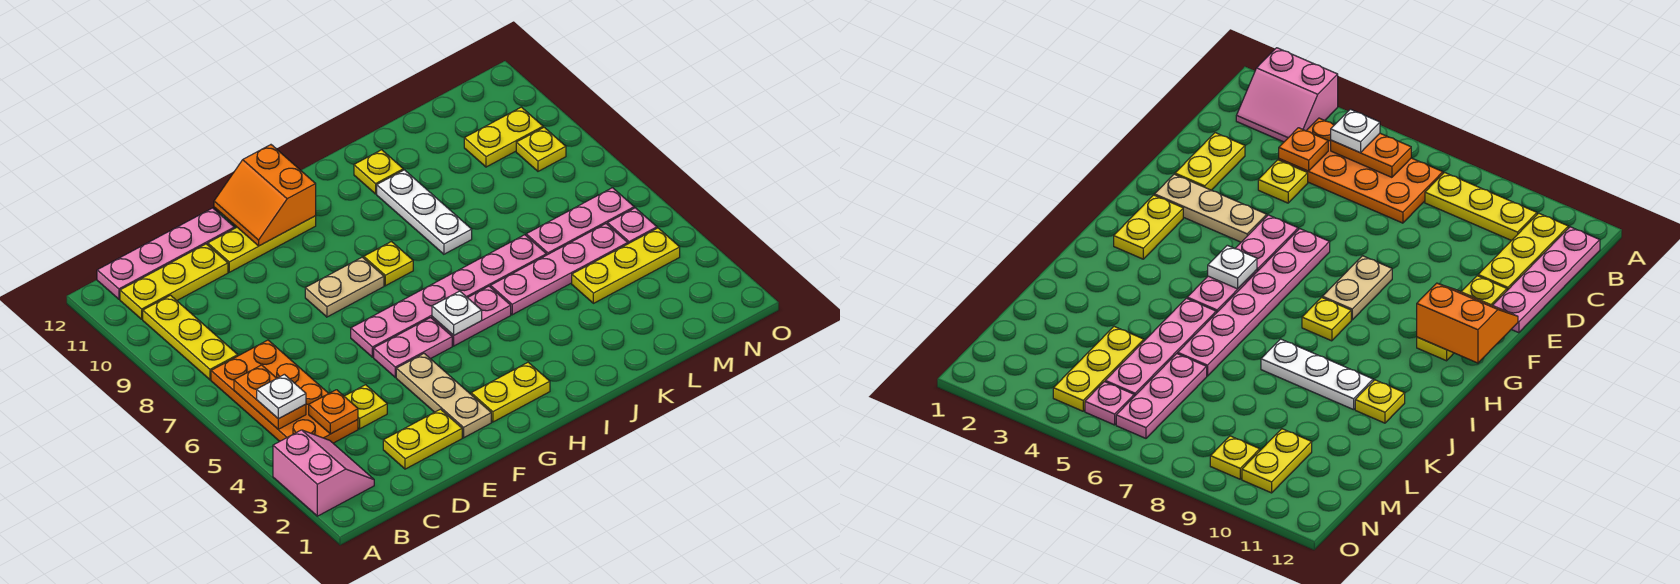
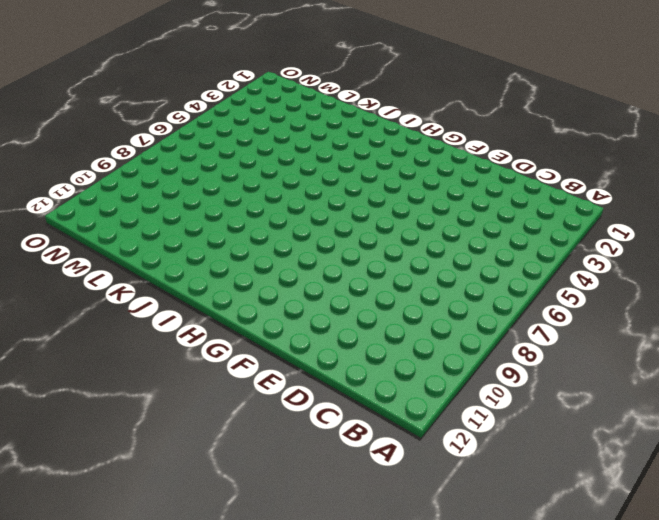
none -> pink 2x2 slope [273,430,374,516]
none -> orange 2x4 plate [211,340,358,443]
none -> yellow 1x3 plate [143,295,238,380]

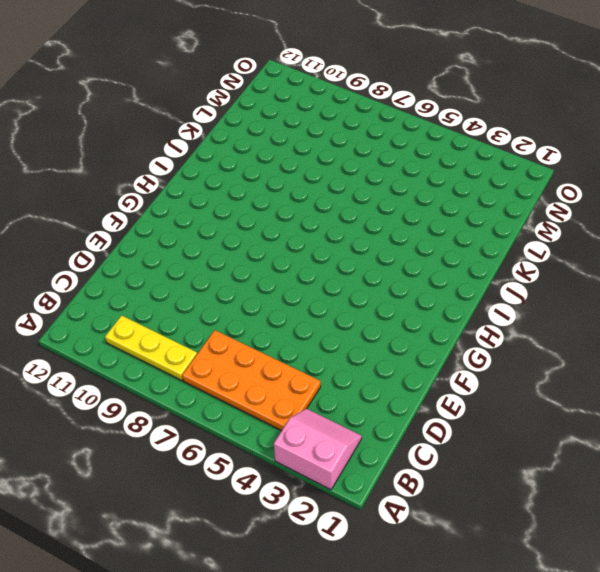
none -> yellow 1x3 plate [120,244,228,319]
none -> pink 1x4 plate [97,208,234,299]
none -> yellow 1x2 plate [383,409,462,469]

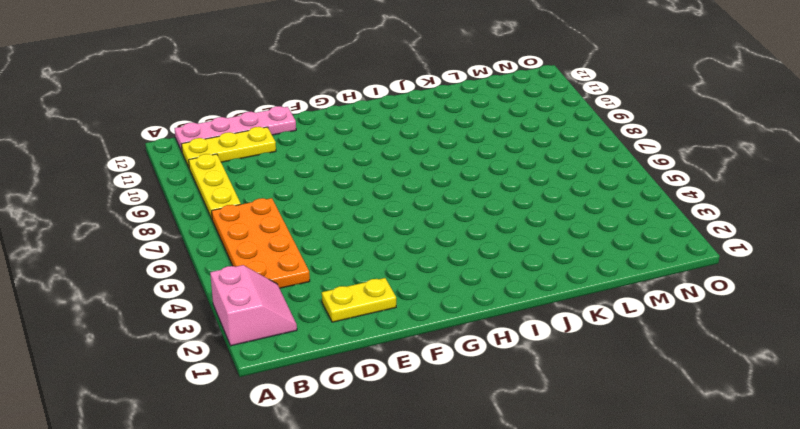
none -> yellow 1x1 plate [344,385,387,429]
none -> yellow 1x3 plate [208,216,316,272]
none -> tan 1x3 plate [396,354,491,438]

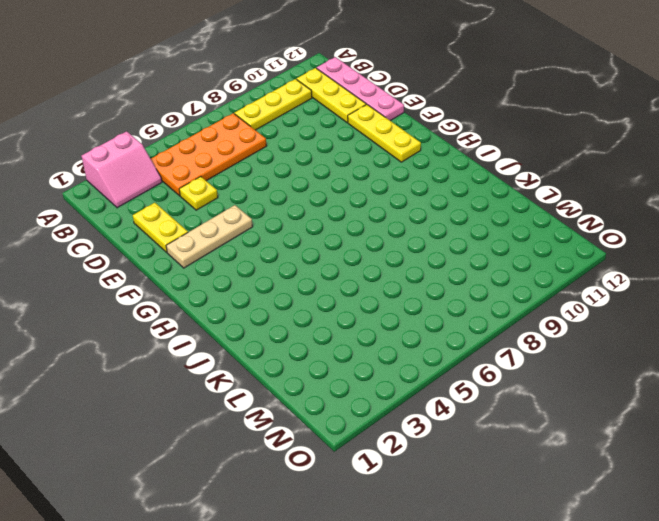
none -> pink 1x2 plate [374,318,452,377]
none -> pink 1x6 plate [351,235,546,357]
none -> tan 1x2 plate [305,257,384,317]

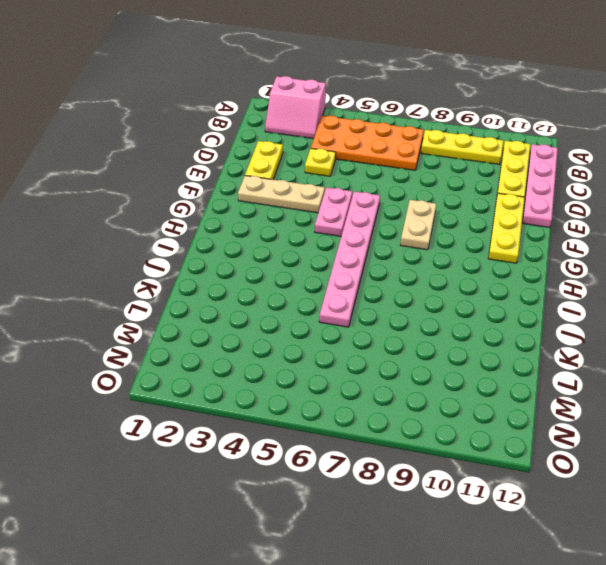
none -> yellow 1x2 plate [471,362,550,422]
none -> pink 1x2 plate [432,286,511,346]
none -> yellow 1x1 plate [364,242,413,286]

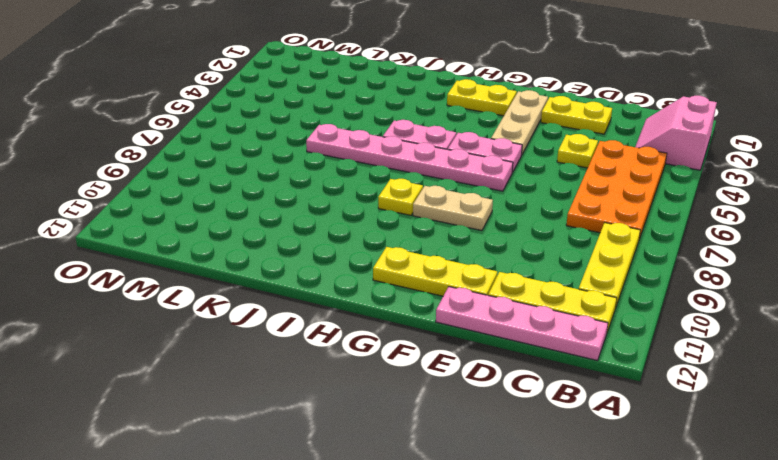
none -> pink 1x4 plate [491,224,628,315]
none -> white 1x3 plate [377,170,472,254]
none -> yellow 1x1 plate [354,150,403,194]

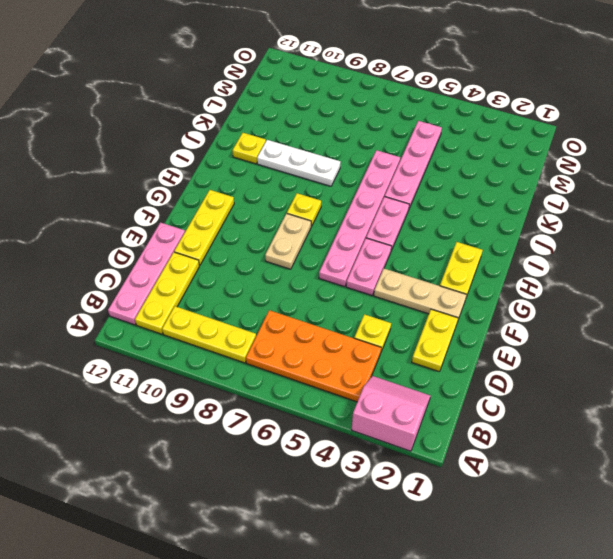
none -> yellow 1x3 plate [572,228,680,303]
none -> pink 1x3 plate [526,188,634,255]
none -> yellow 1x2 plate [464,107,543,167]

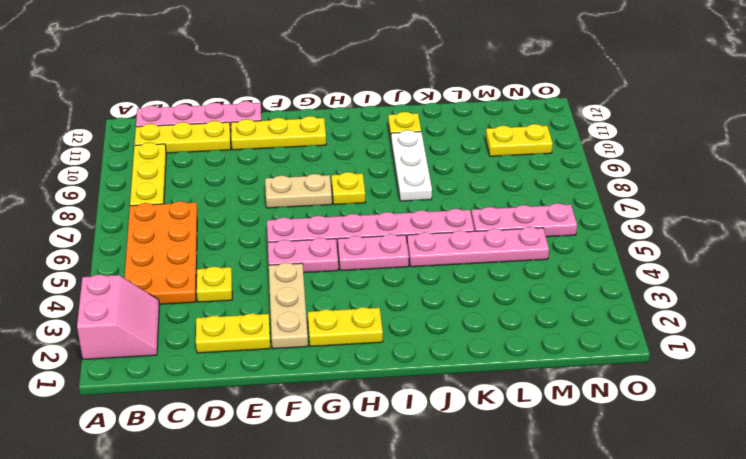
none -> yellow 1x3 plate [572,228,680,303]
none -> pink 1x1 plate [607,208,657,244]
none -> yellow 1x1 plate [516,127,566,171]

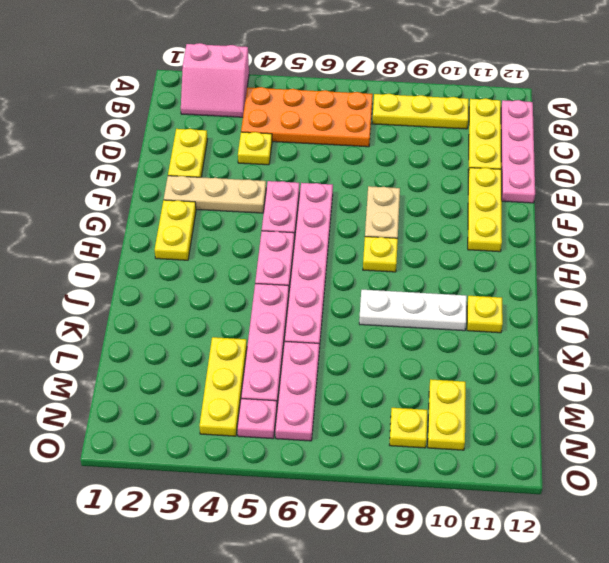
none -> orange 1x2 plate [234,365,306,429]
none -> orange 1x1 plate [309,390,358,434]
none -> orange 2x2 slope [214,145,316,246]

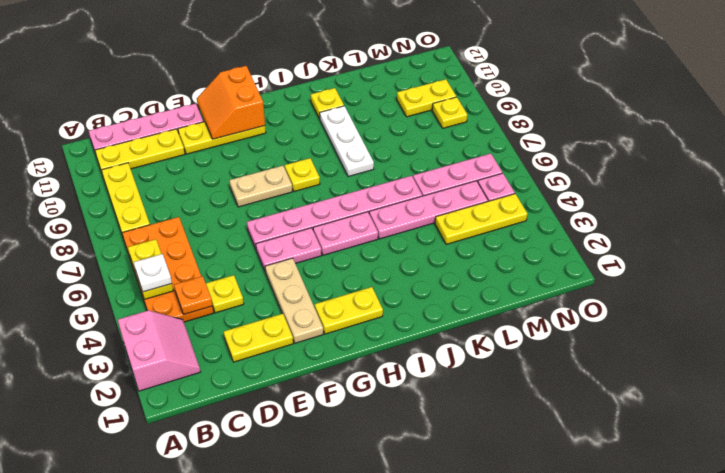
yellow 1x2 plate [128,239,173,300] -> orange 1x2 plate [234,365,306,429]
none -> white 1x1 plate [432,291,482,335]

